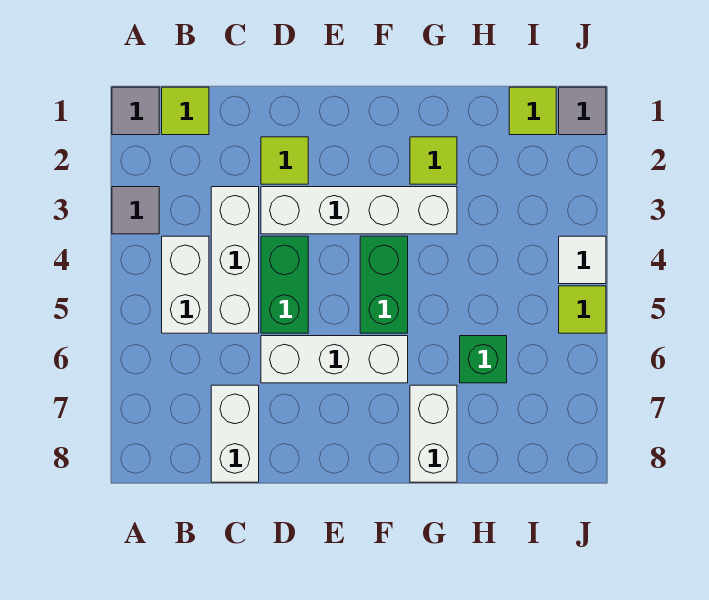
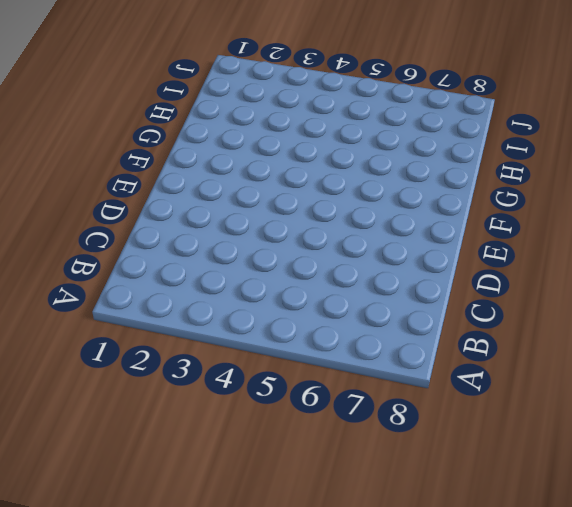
none -> grey 1x1 tile [112,87,159,135]
none -> grey 1x1 tile [112,187,159,234]
none -> lime 1x1 tile [162,87,209,135]

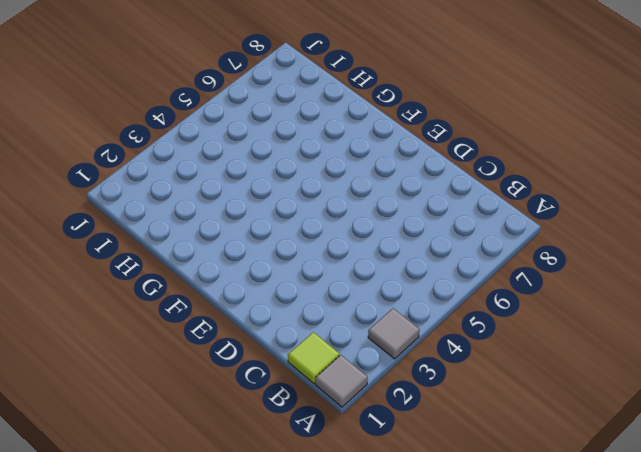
none -> white 1x2 brick [162,236,209,333]
none -> white 1x3 brick [211,187,259,333]
none -> white 1x2 brick [211,385,259,482]

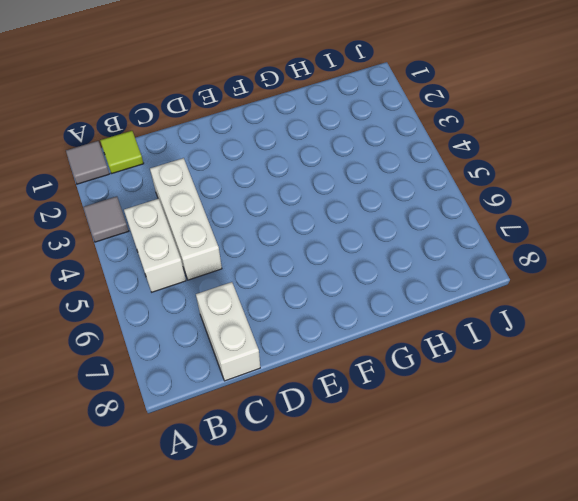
none -> lime 1x1 tile [261,137,308,184]
none -> white 1x4 brick [261,187,457,234]
none -> green 1x2 brick [261,236,308,333]

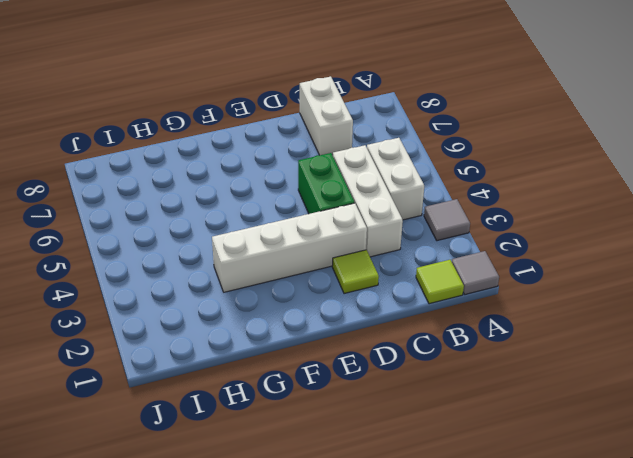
none -> white 1x3 brick [261,336,408,383]
none -> green 1x2 brick [360,236,408,333]
none -> lime 1x1 tile [410,137,457,184]

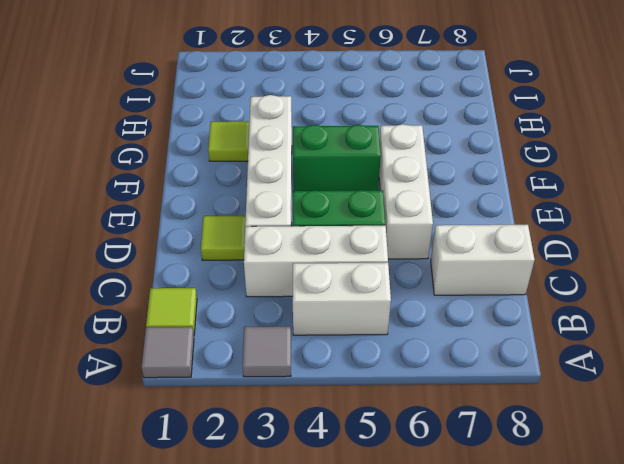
none -> white 1x2 brick [410,385,457,482]
none -> green 1x1 brick [460,336,507,383]
none -> lime 1x1 tile [509,87,556,135]

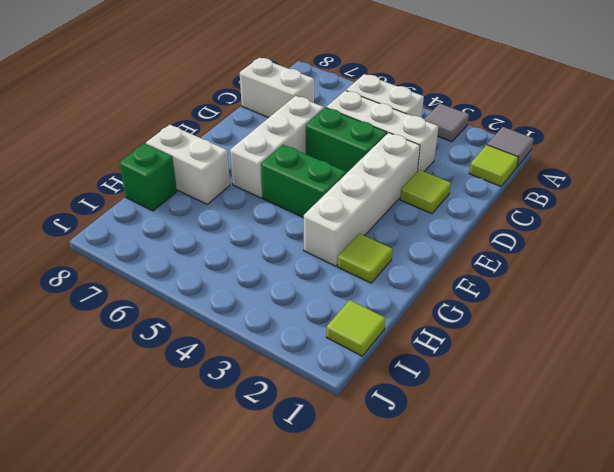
green 1x1 brick [119,143,177,211] -> green 1x1 brick moved to [460,336,507,383]
none -> grey 1x1 tile [559,87,606,135]
none -> white 1x1 tile [559,236,606,284]
none -> lime 1x1 tile [559,286,606,333]

